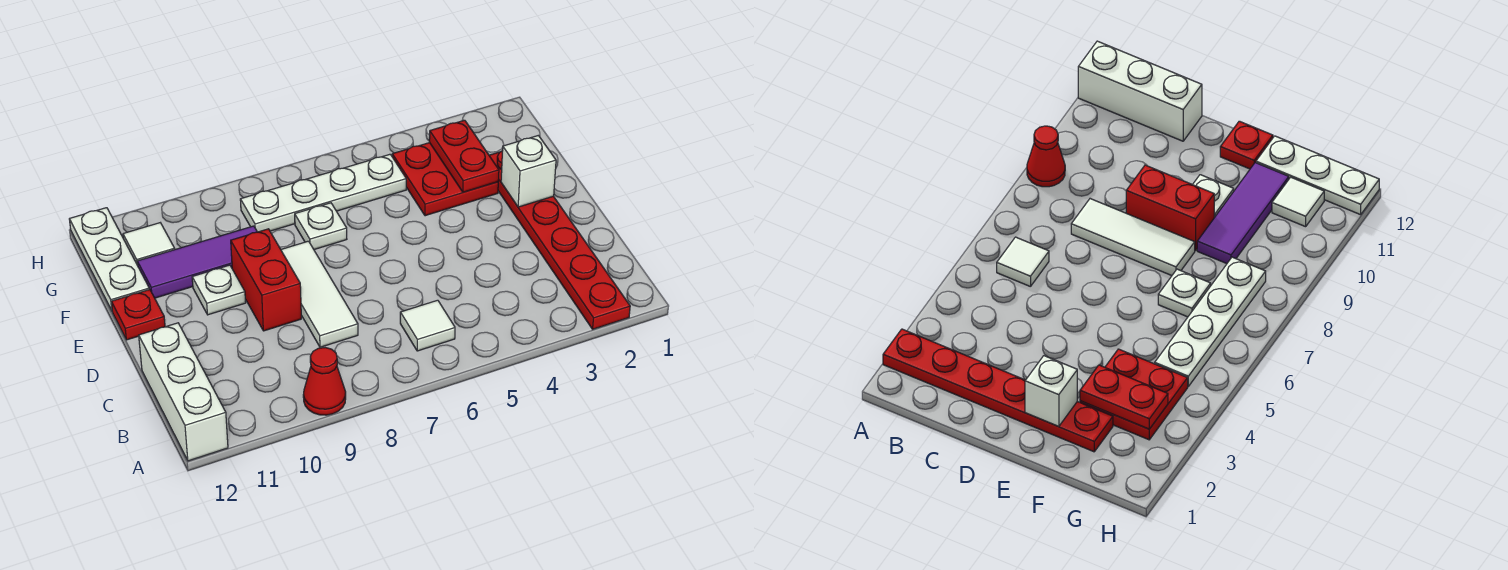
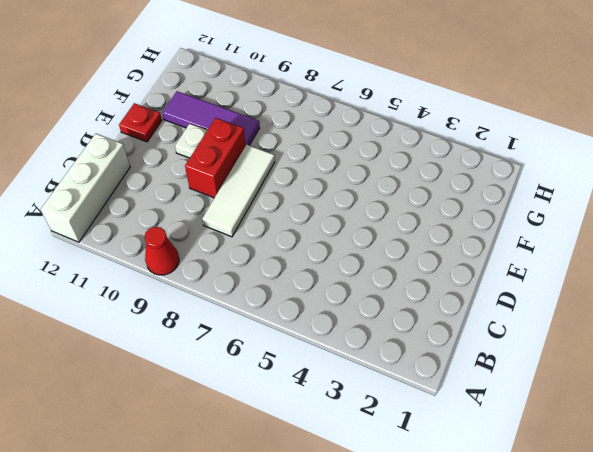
none -> red 1x6 plate [489,151,630,329]
none -> white 1x1 tile [400,300,455,351]
none -> red 2x2 plate [392,143,498,216]

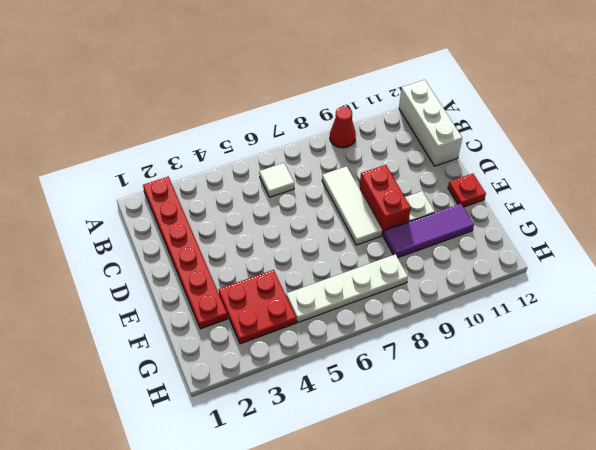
none -> white 1x1 plate [295,203,347,249]
none -> white 1x3 plate [69,208,149,310]
none -> white 1x1 tile [123,223,175,265]

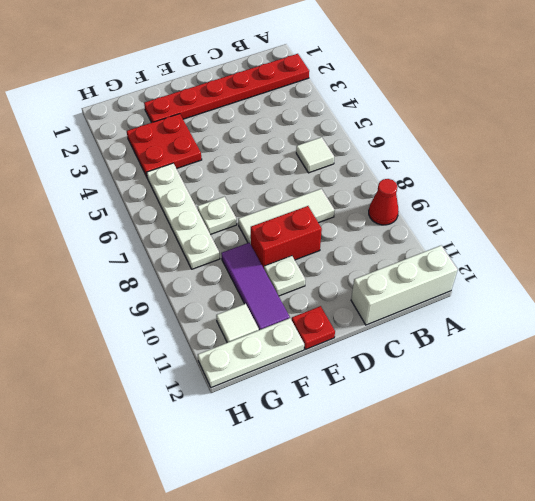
none -> white 1x1 brick [501,135,556,207]
none -> red 1x2 plate [429,120,499,192]

